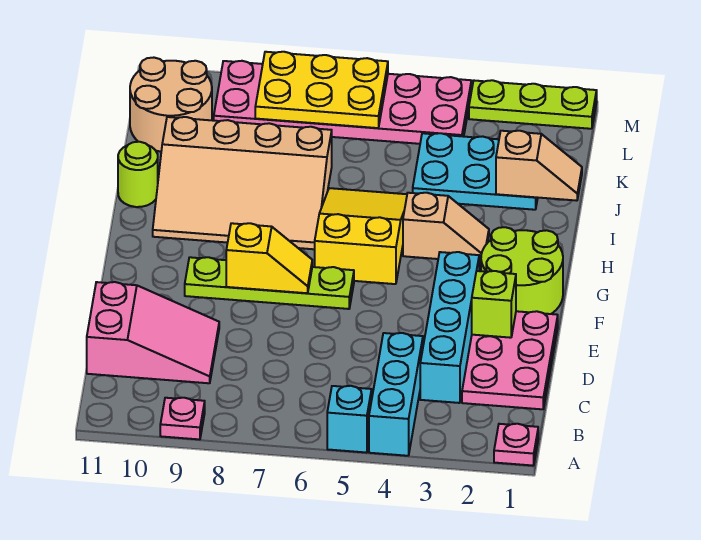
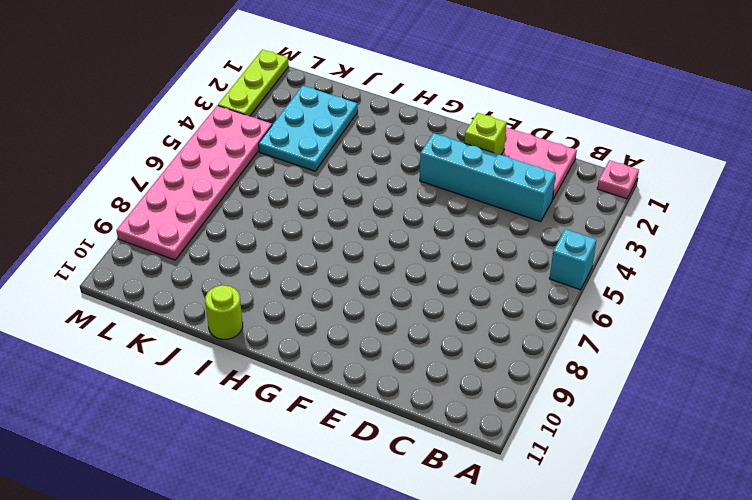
none -> cyan 1x3 brick [369,333,423,456]
none -> pink 1x1 plate [160,398,205,439]
none -> pink 2x3 slope [87,282,219,383]

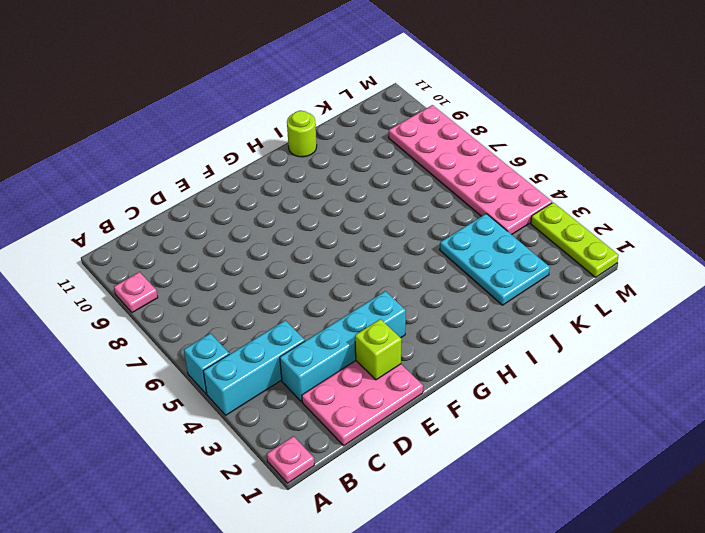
none -> pink 2x3 slope [87,282,219,383]
none -> lime 2x2 round brick [481,227,563,314]
none -> lime 1x4 plate [185,257,354,309]

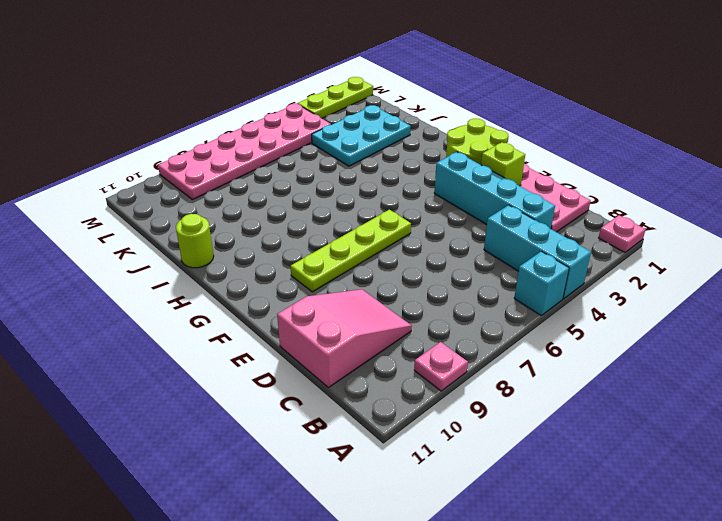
none -> yellow 2x3 slope [315,188,407,284]
none -> tan 1x2 slope [403,193,489,262]
none -> tan 3x4 slope [153,117,332,249]

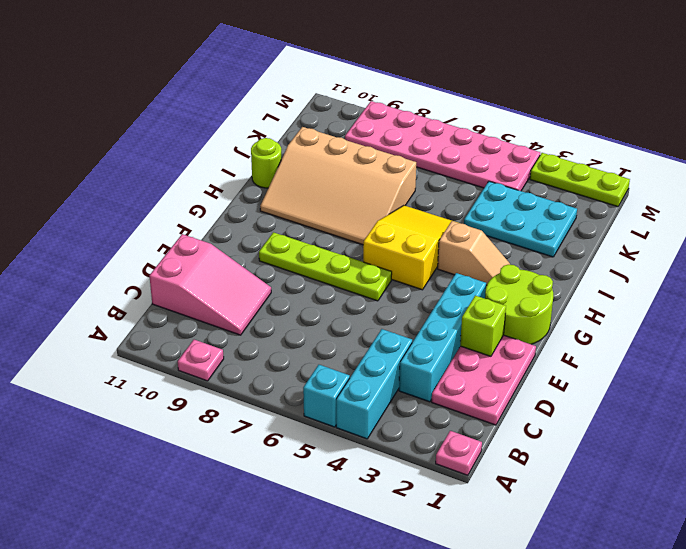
none -> tan 2x2 round brick [130,58,212,152]
none -> yellow 1x2 slope [226,223,312,293]
none -> tan 1x2 slope [496,131,582,201]

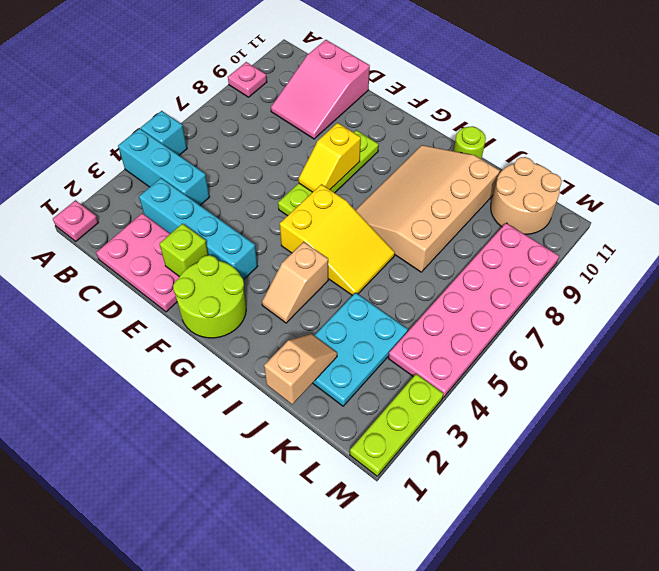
tan 1x2 slope [264,334,337,404] -> tan 1x2 slope turned to [496,131,582,201]
none -> yellow 2x3 plate [255,52,388,128]

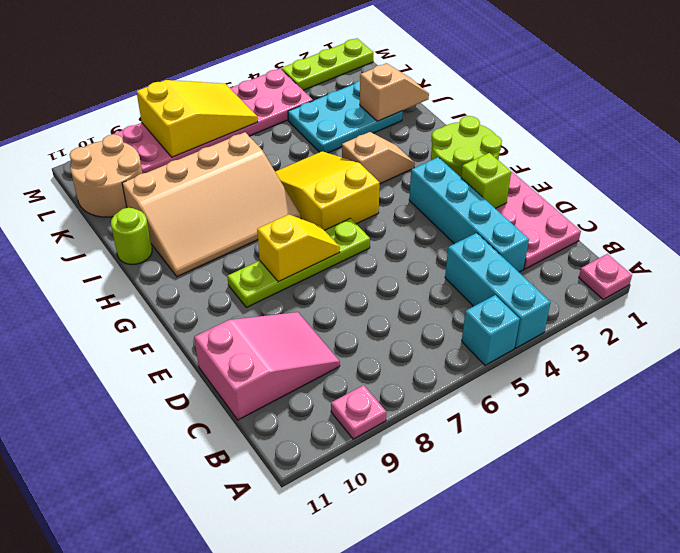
yellow 2x3 slope [137,80,258,157] -> yellow 2x3 plate [255,52,388,128]

